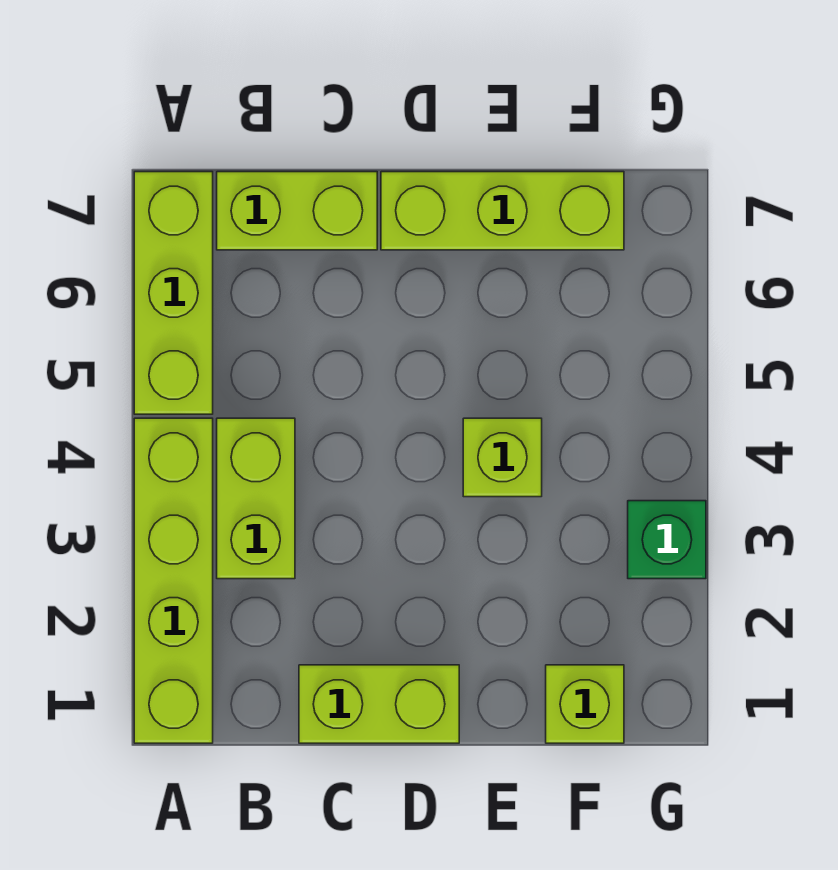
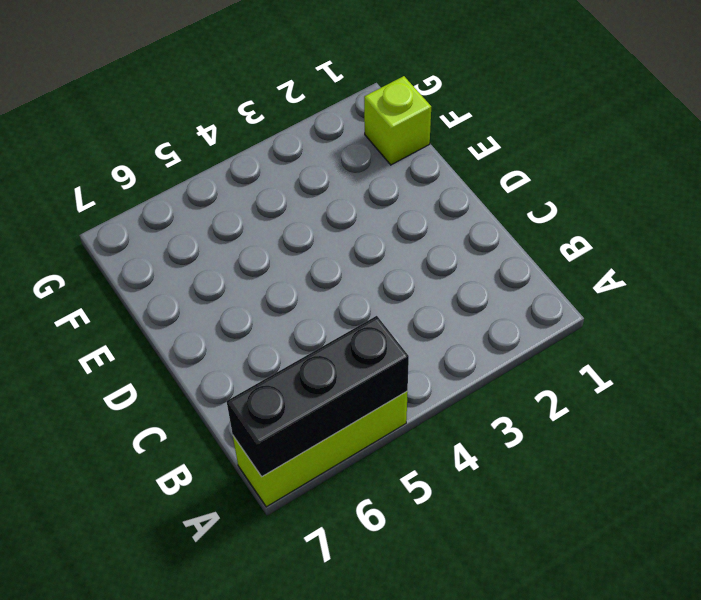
black 1x3 brick [227,316,409,477] -> none
none -> lime 1x4 brick [134,418,213,743]
none -> lime 1x2 brick [217,418,295,579]

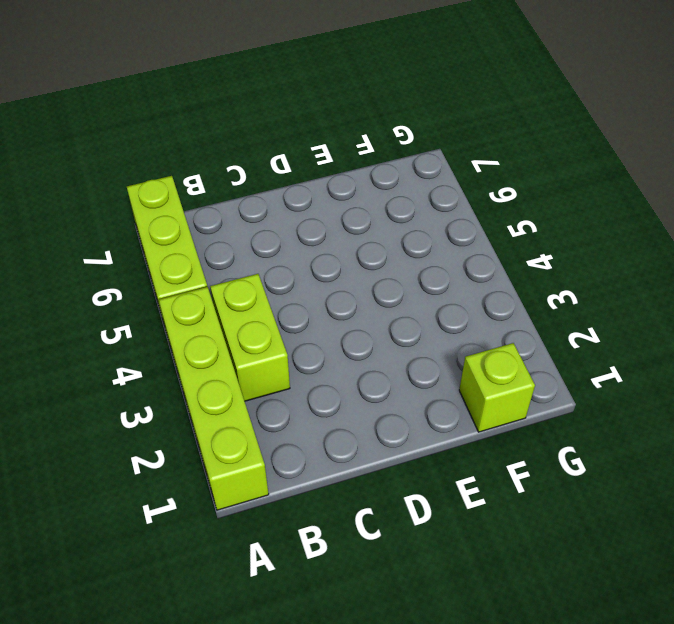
none -> lime 1x2 brick [217,172,377,250]
none -> lime 1x2 brick [299,665,459,743]

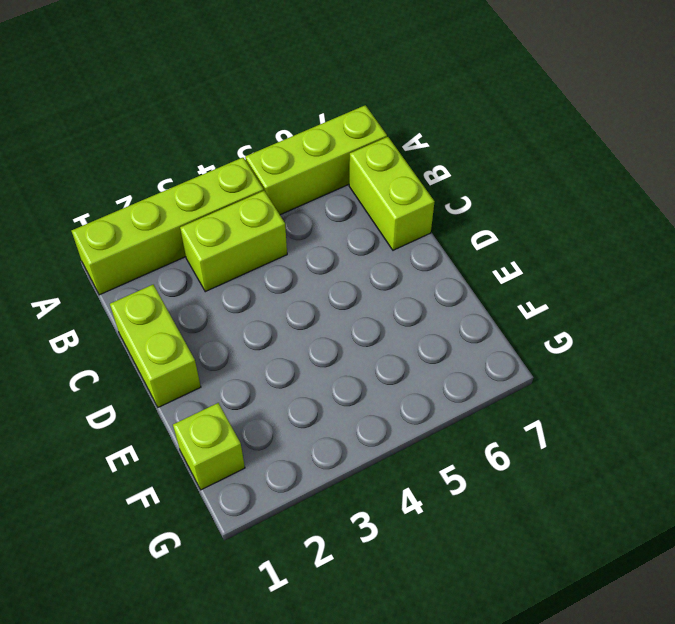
none -> lime 1x3 brick [381,172,624,250]
none -> lime 1x1 brick [463,418,542,497]

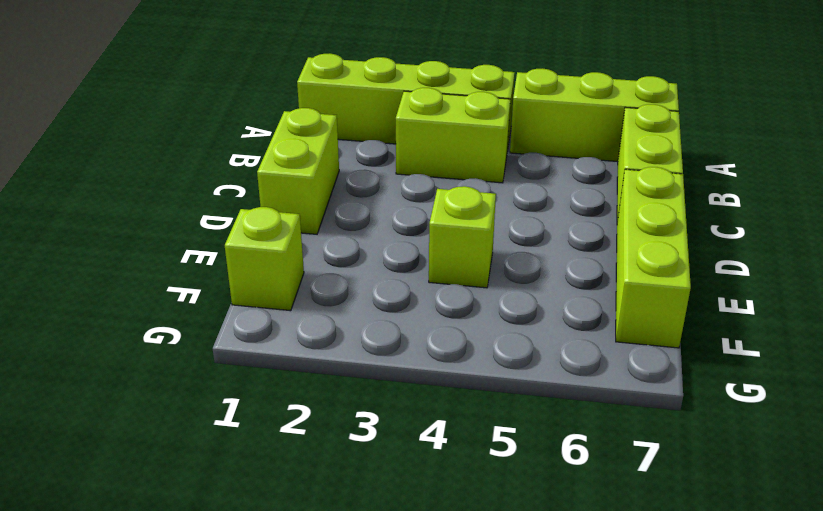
none -> green 1x1 brick [628,501,706,579]

